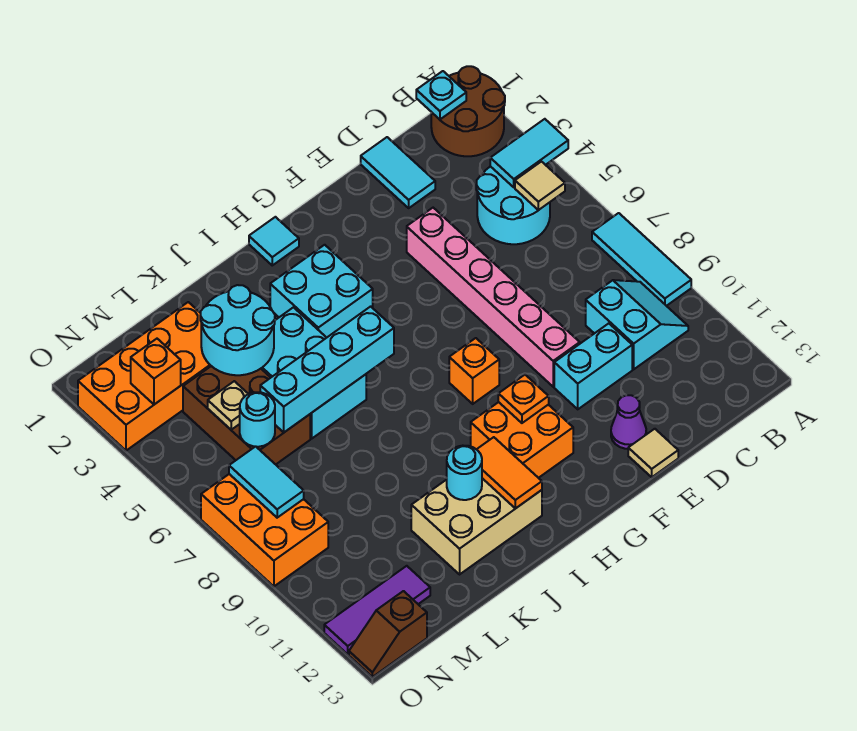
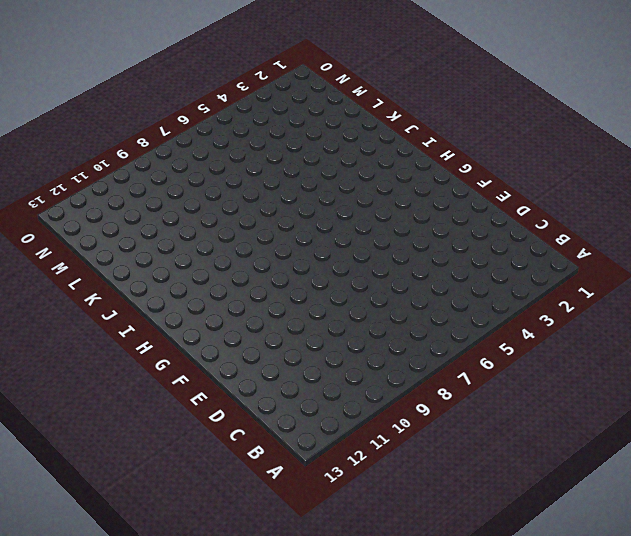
none -> brown 2x2 round brick [431,66,505,156]
none -> cyan 1x3 tile [592,213,691,306]
none -> cyan 2x2 round brick [476,166,550,244]
none -> cyan 2x2 slope [586,280,688,369]

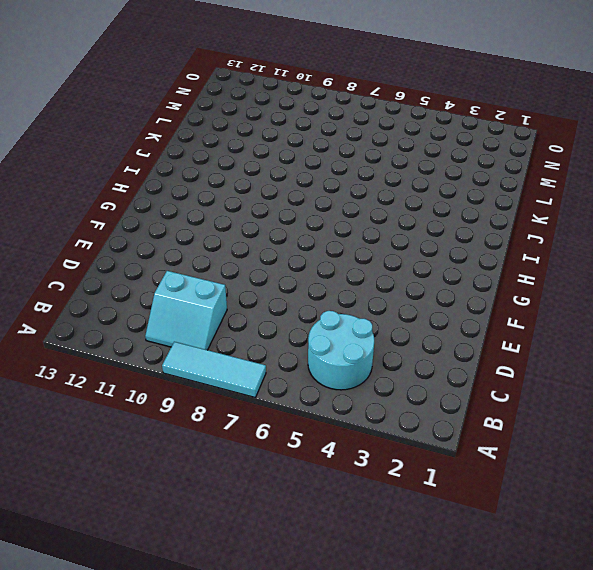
none -> brown 2x2 round brick [431,66,505,156]
none -> cyan 1x2 tile [361,137,435,208]
none -> cyan 1x2 brick [554,323,632,409]
none -> pink 1x6 brick [407,208,580,387]

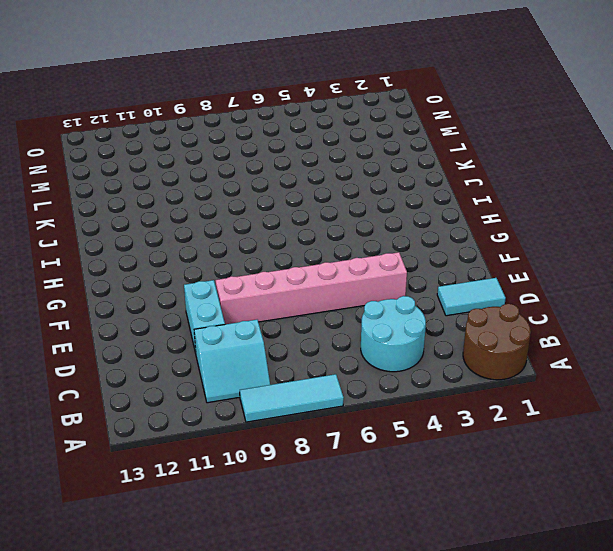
none -> purple 1x1 cone [611,395,646,449]
none -> tan 1x1 tile [628,429,678,477]
none -> orange 1x1 brick [449,338,499,404]
none -> orange 2x2 brick [471,402,573,478]

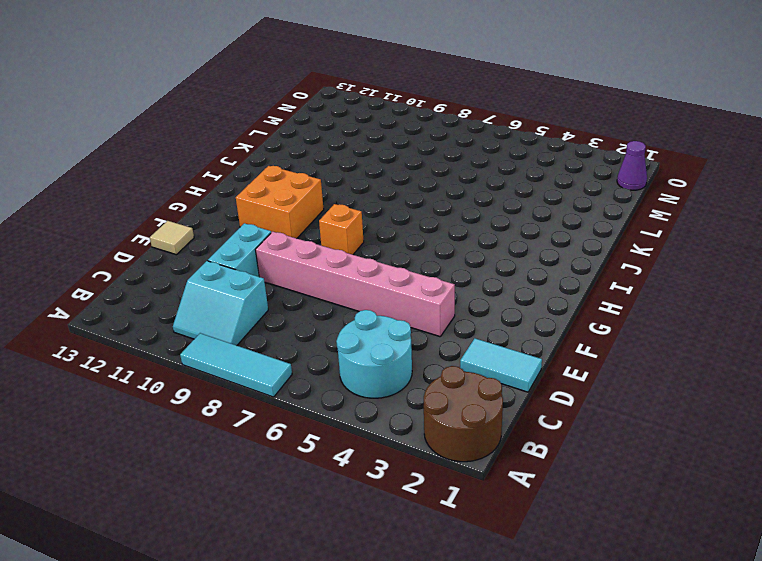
purple 1x1 cone [617,141,647,190] -> purple 1x1 cone moved to [611,395,646,449]
none -> cyan 1x1 tile [249,217,299,265]
none -> cyan 2x2 brick [270,245,373,338]
none -> tan 2x3 brick [411,478,542,574]
none -> cyan 2x3 brick [261,307,366,438]

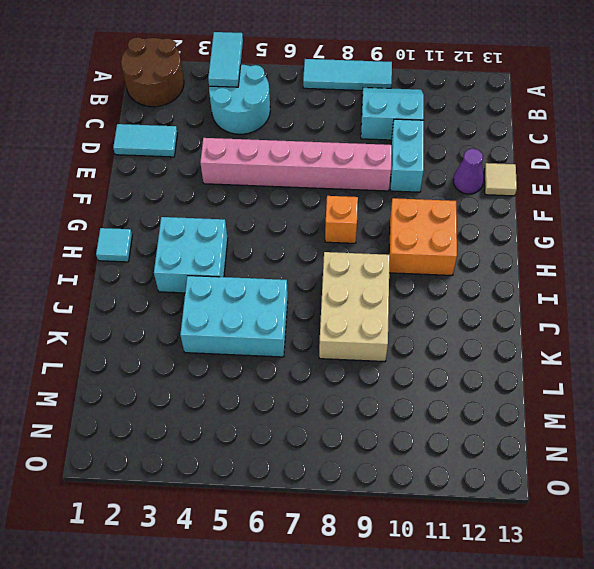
tan 2x3 brick [319,252,390,362] -> tan 2x3 brick moved to [411,478,542,574]
none -> orange 2x4 brick [78,302,211,451]
none -> brown 2x3 brick [183,366,310,464]
none -> purple 1x3 tile [324,566,430,654]
none -> orange 2x3 brick [201,474,328,586]

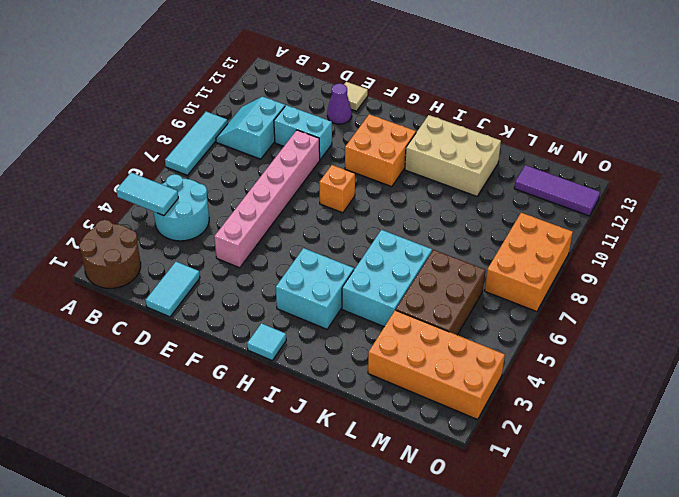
none -> brown 1x2 slope [349,591,427,677]
none -> cyan 1x1 plate [416,71,466,119]
none -> tan 1x1 tile [515,162,565,210]
none -> orange 1x1 plate [498,375,549,423]

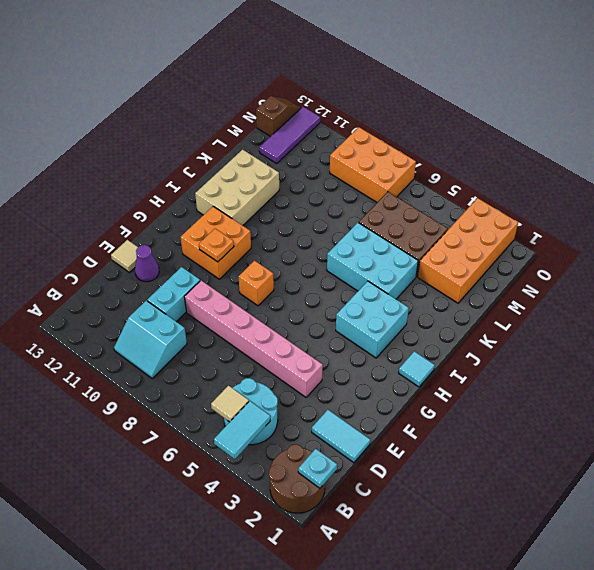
none -> cyan 1x3 tile [592,213,691,306]
none -> cyan 1x4 brick [260,306,394,432]
none -> orange 1x2 tile [477,437,542,509]
none -> cyan 1x1 round brick [447,446,482,500]

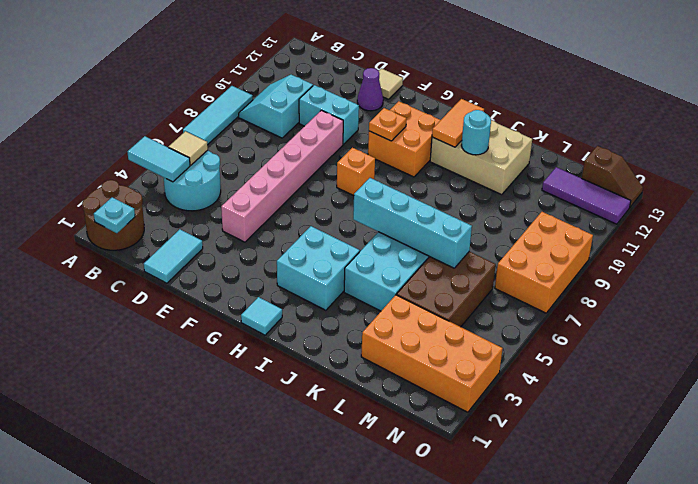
none -> cyan 2x2 round brick [200,285,275,375]
none -> tan 1x1 plate [208,381,248,430]
none -> cyan 1x1 round brick [240,392,275,447]
none -> orange 1x1 brick [131,339,181,404]

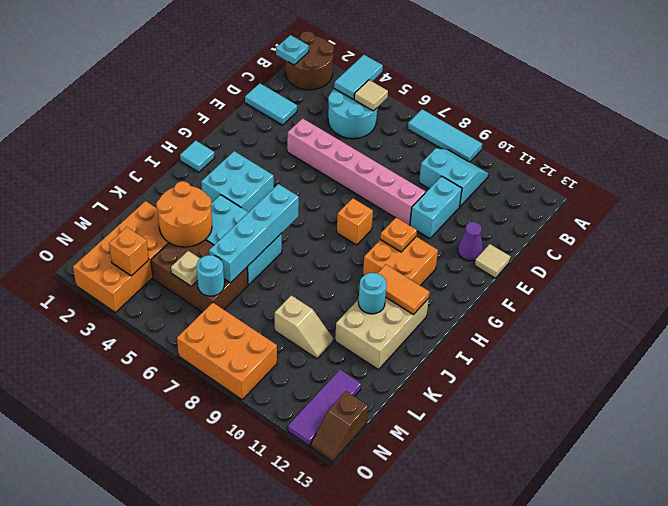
orange 2x2 round brick [156,181,212,247] -> cyan 2x2 round brick [200,285,275,375]
tan 1x2 slope [275,295,333,359] -> none
none -> cyan 1x2 tile [229,446,304,518]

